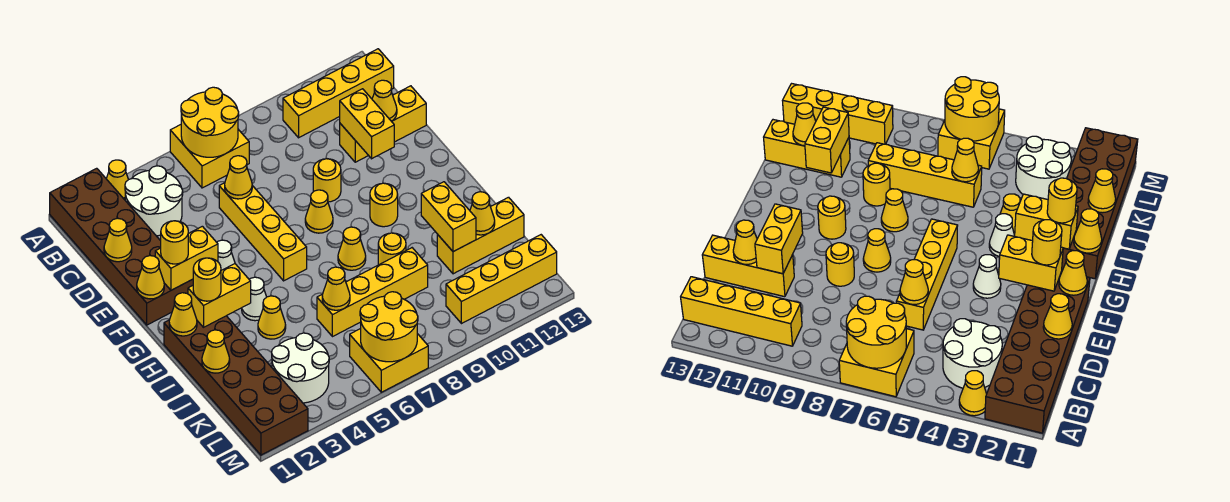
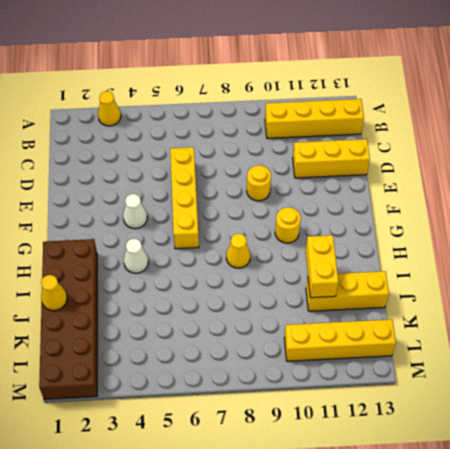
none -> brown 2x6 brick [50,168,193,325]
none -> yellow 2x2 brick [170,125,249,188]
none -> white 2x2 round brick [125,166,183,236]
none -> yellow 1x1 cone [305,190,333,233]

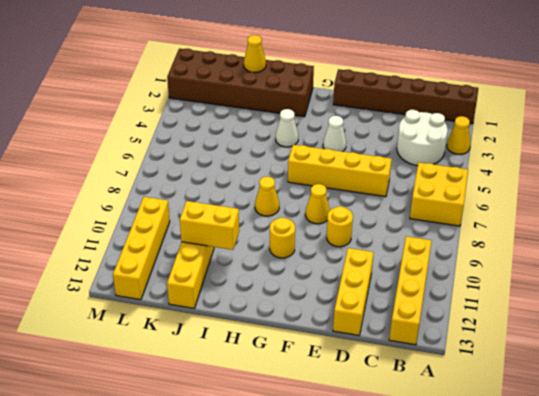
brown 1x6 brick [333,69,478,124] -> brown 2x6 brick [50,168,193,325]
none -> yellow 1x1 cone [258,296,286,339]
none -> yellow 1x1 round brick [378,233,406,265]
none -> yellow 1x4 brick [317,248,428,337]
none -> white 2x2 round brick [272,333,329,403]

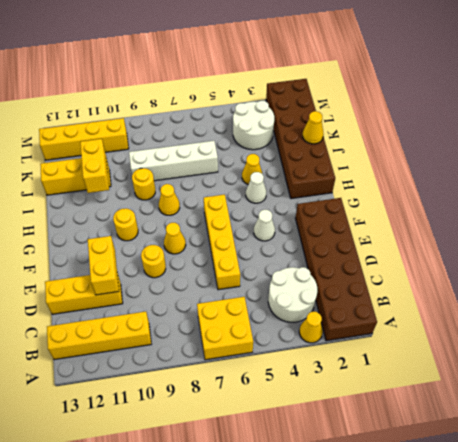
white 1x4 brick [129,141,218,181] -> yellow 1x4 brick [317,248,428,337]
none -> yellow 2x2 brick [350,329,428,392]
none -> yellow 2x2 round brick [181,87,239,157]
none -> yellow 1x1 cone [104,218,132,262]
none -> yellow 1x1 cone [225,156,252,199]

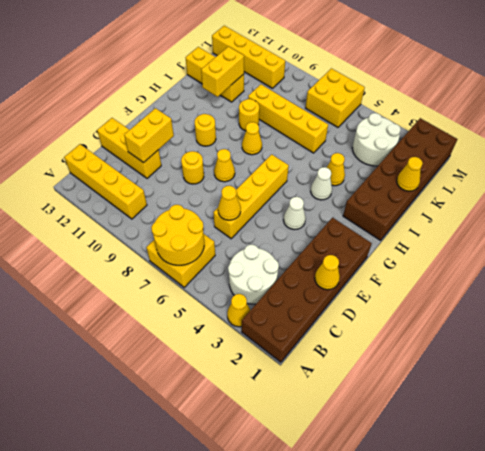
none -> yellow 1x1 cone [372,80,397,121]
none -> yellow 1x1 cone [137,256,164,299]
none -> yellow 1x2 brick [155,226,218,290]
none -> yellow 1x1 cone [169,293,197,336]

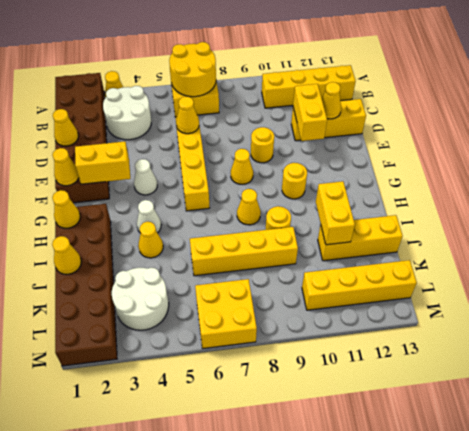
none -> yellow 1x2 brick [188,264,251,327]
none -> yellow 1x1 cone [322,267,350,310]
none -> yellow 1x1 cone [470,192,495,235]
none -> yellow 2x2 round brick [360,292,418,362]

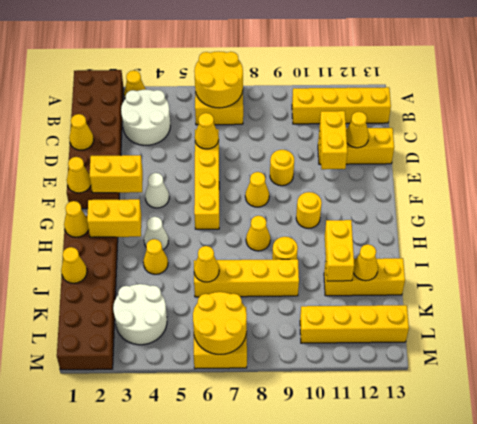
none -> yellow 1x1 round brick [161,221,188,264]
none -> yellow 1x1 round brick [193,258,221,301]

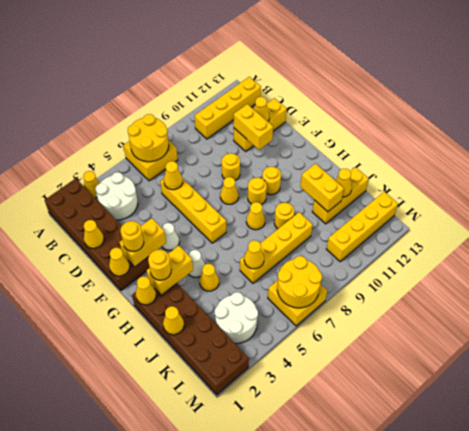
yellow 1x1 round brick [248,178,267,205] -> none

